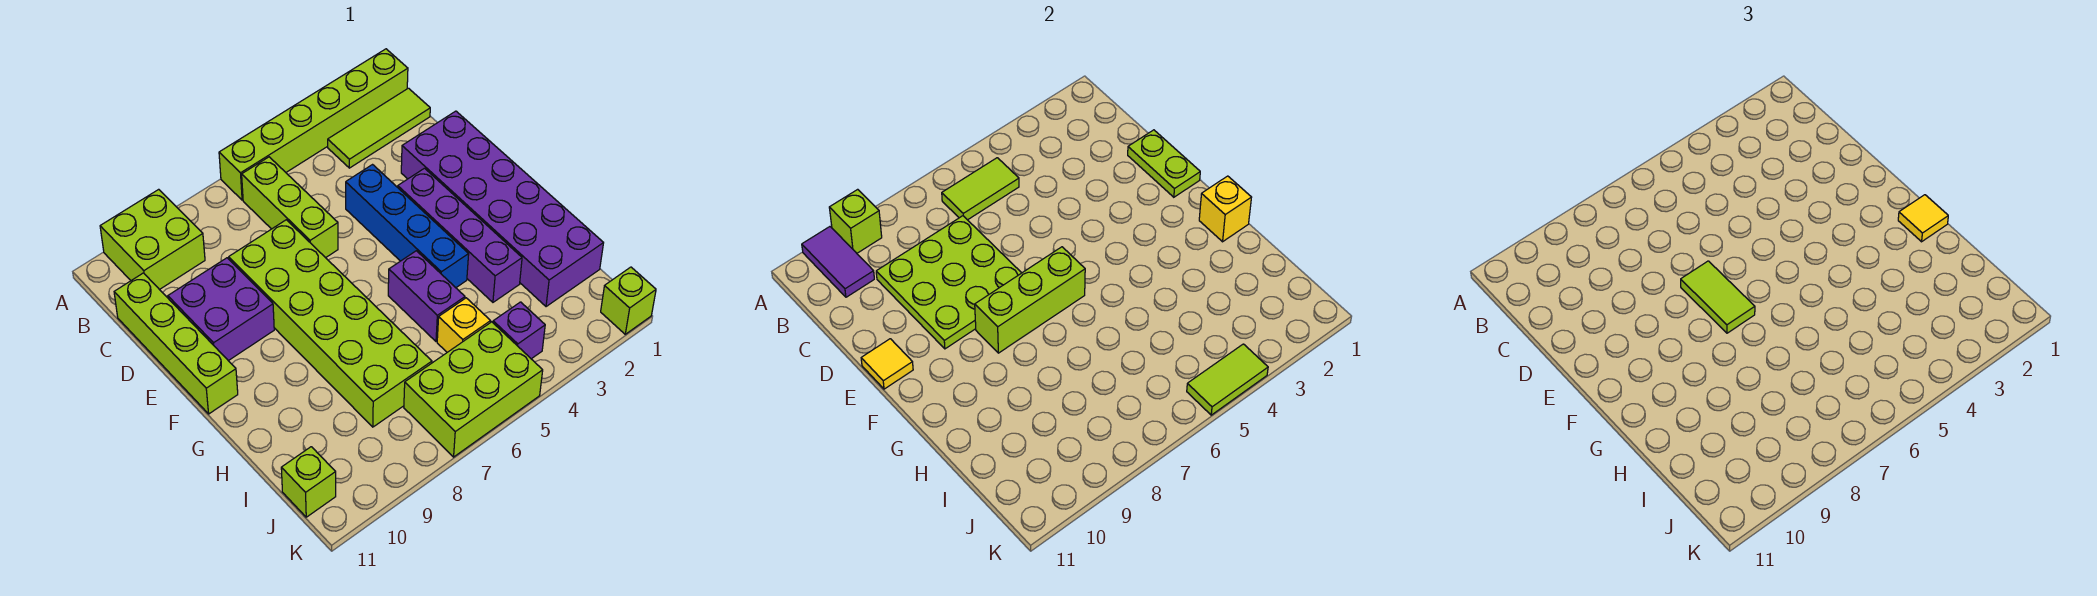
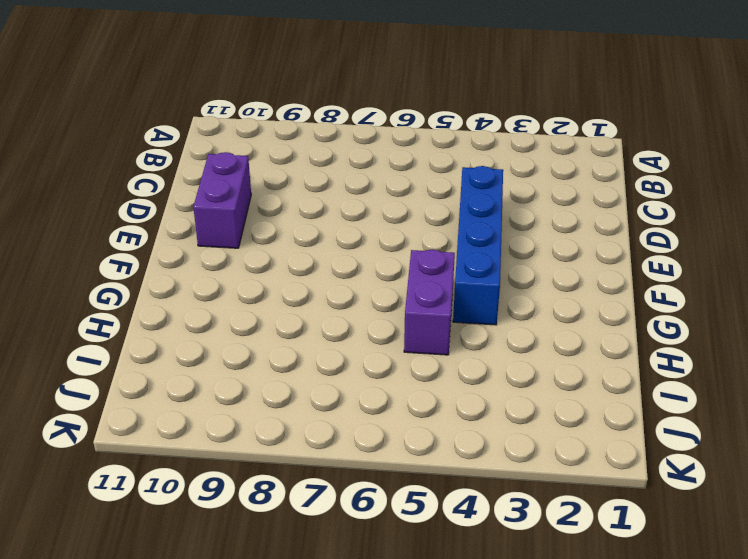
purple 1x2 brick [193,152,251,248] -> purple 2x2 brick [168,258,274,361]
none -> lime 1x6 brick [219,49,408,200]
none -> lime 2x2 brick [100,189,205,290]
none -> lime 1x3 tile [328,88,430,168]

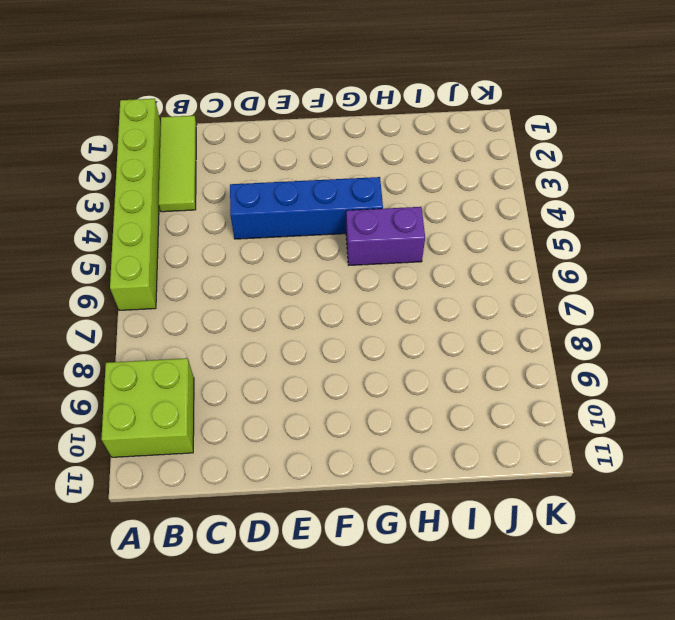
none -> lime 1x3 brick [242,157,338,258]
none -> lime 1x4 brick [114,273,238,414]
none -> purple 2x6 brick [401,111,604,307]

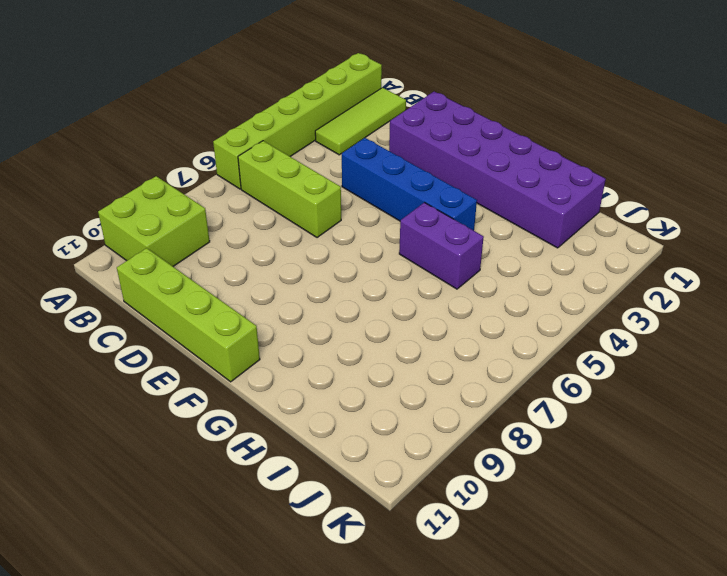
none -> lime 2x6 brick [229,220,432,427]
none -> purple 2x2 brick [168,258,274,361]
none -> purple 1x4 brick [398,168,522,302]

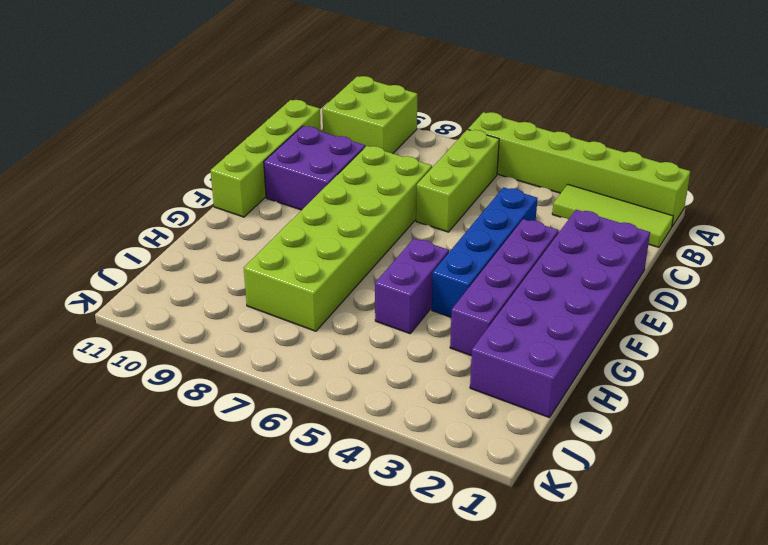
none -> yellow 1x1 brick [437,298,490,352]
none -> purple 1x1 brick [493,302,545,359]
none -> lime 2x3 brick [404,322,543,457]

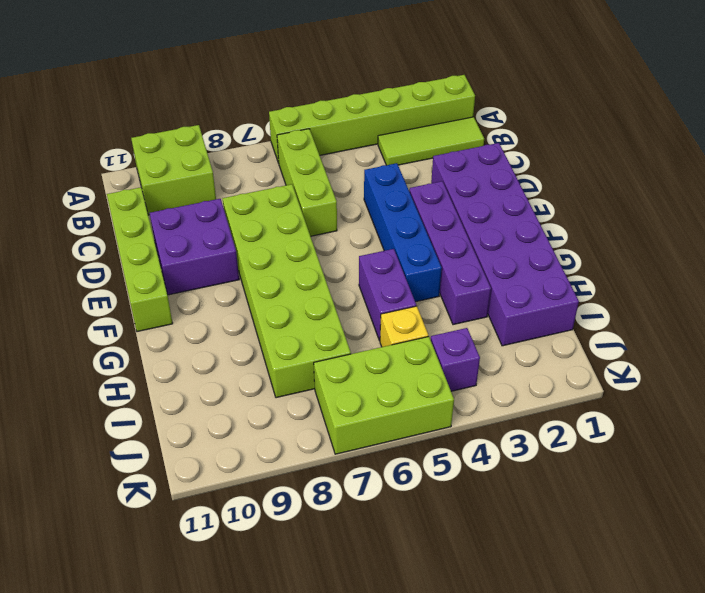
none -> lime 1x1 brick [281,447,336,517]
none -> lime 1x1 brick [601,267,656,334]
none -> lime 1x1 brick [829,189,882,253]

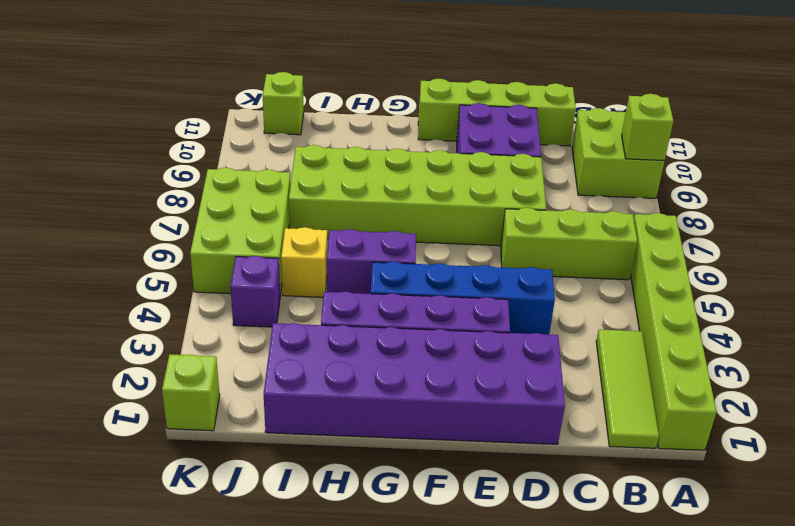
none -> purple 1x2 tile [802,227,874,297]
none -> lime 1x2 tile [942,158,1019,220]
none -> lime 3x3 plate [876,216,1021,349]

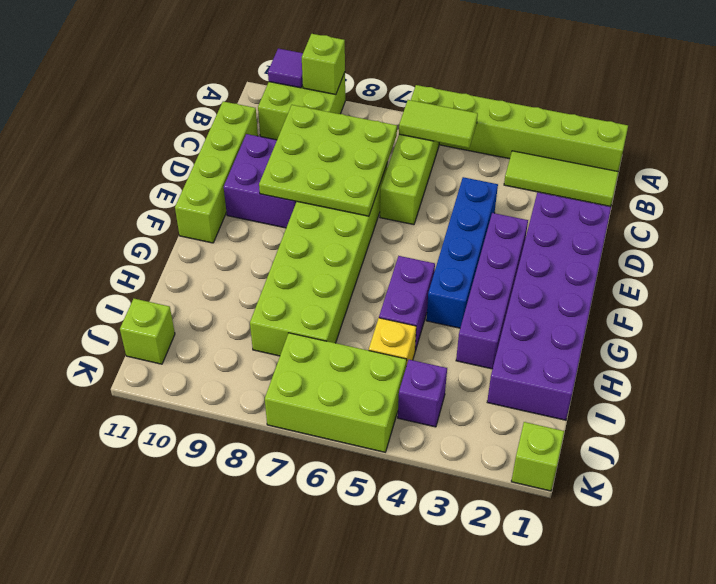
purple 1x1 tile [268,48,303,88] -> purple 1x2 tile [802,227,874,297]
none -> lime 1x2 plate [1128,130,1200,197]
none -> yellow 1x1 tile [861,339,913,389]
none -> lime 1x3 brick [975,247,1085,353]

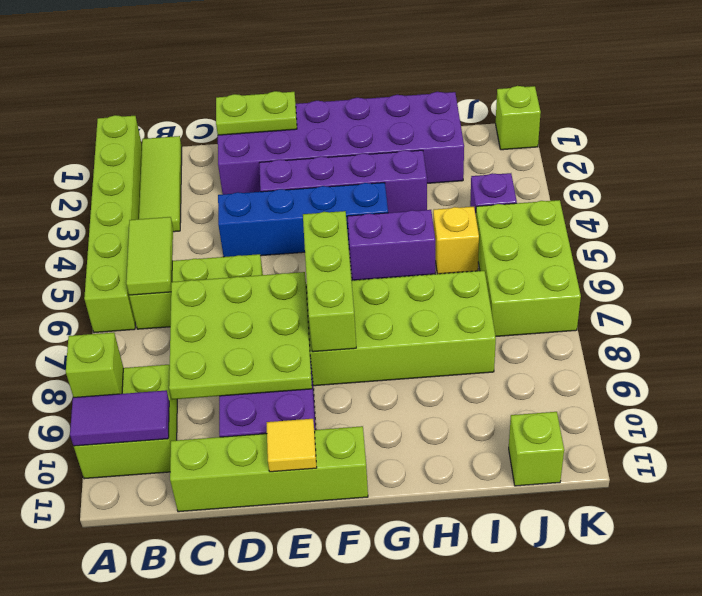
none -> yellow 1x1 brick [1199,176,1252,242]
none -> lime 1x2 tile [1187,344,1268,415]
none -> lime 1x2 tile [1681,261,1755,333]

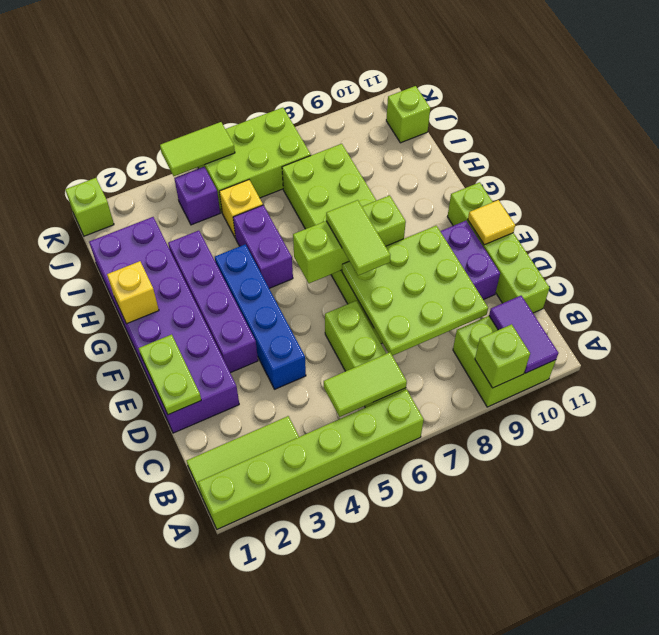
none -> yellow 1x1 tile [1898,195,1948,242]

